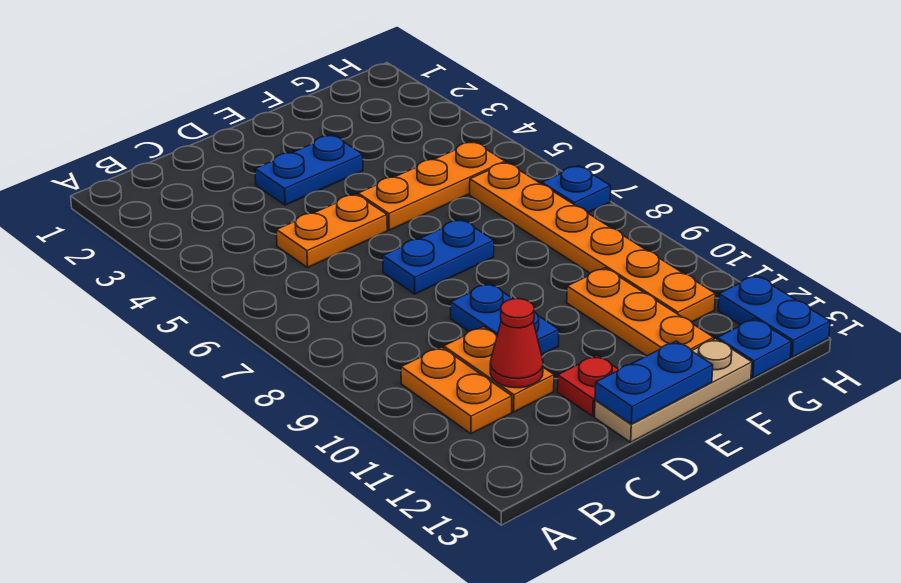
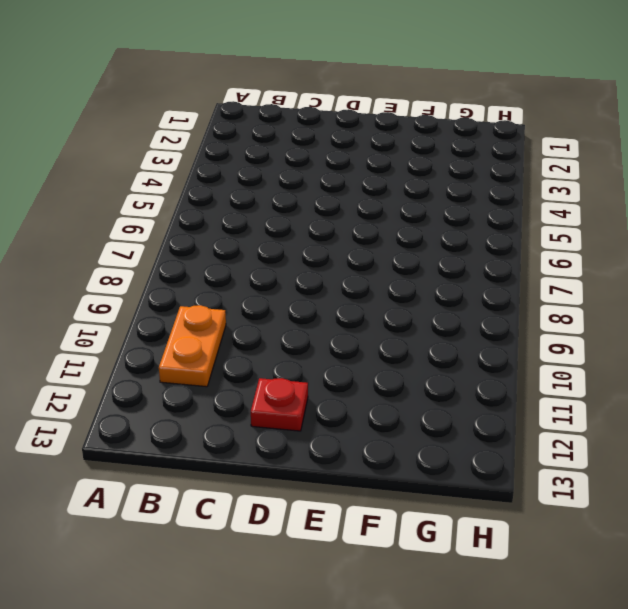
none -> orange 1x2 plate [276,194,387,268]
none -> orange 1x2 plate [444,327,554,412]
none -> blue 1x2 plate [255,135,363,205]

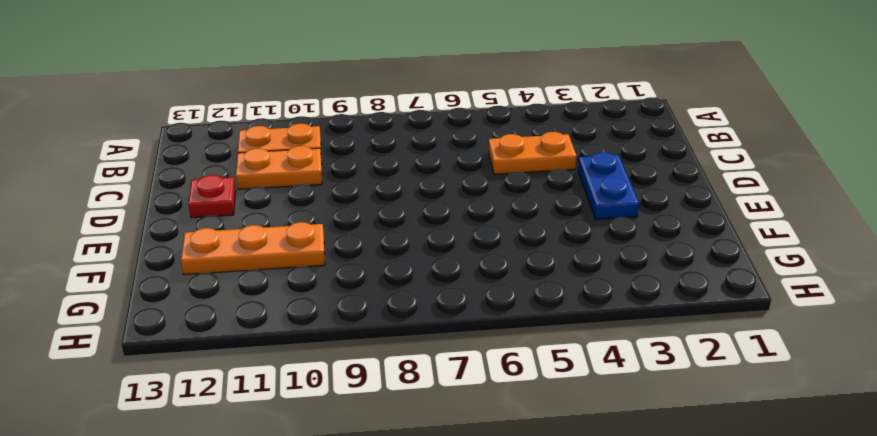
orange 1x2 plate [489,132,577,174] -> orange 1x2 plate turned to [276,194,387,268]
none -> blue 1x2 plate [383,219,494,294]
none -> blue 1x2 plate [451,283,559,355]
none -> tan 1x3 plate [595,339,752,442]

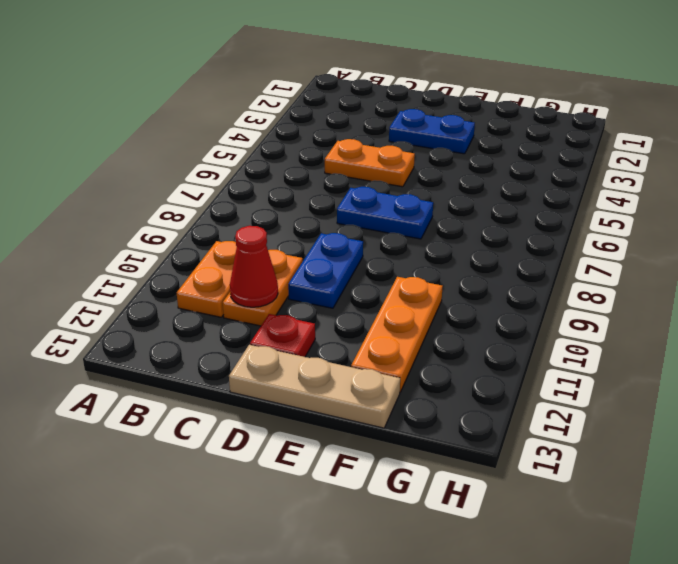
none -> orange 1x3 plate [358,142,505,230]
none -> orange 1x6 plate [470,162,715,322]
none -> blue 1x1 plate [717,318,791,378]

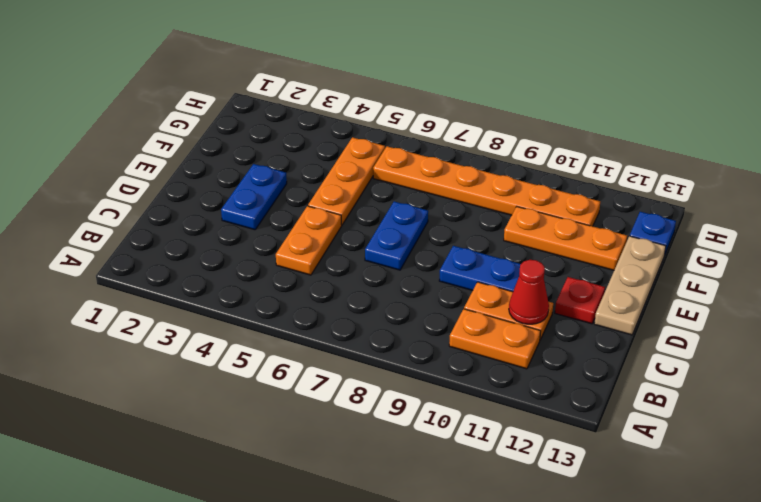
none -> blue 1x1 plate [542,166,611,213]
none -> blue 1x2 plate [718,275,830,357]
none -> blue 1x2 plate [595,341,713,424]

